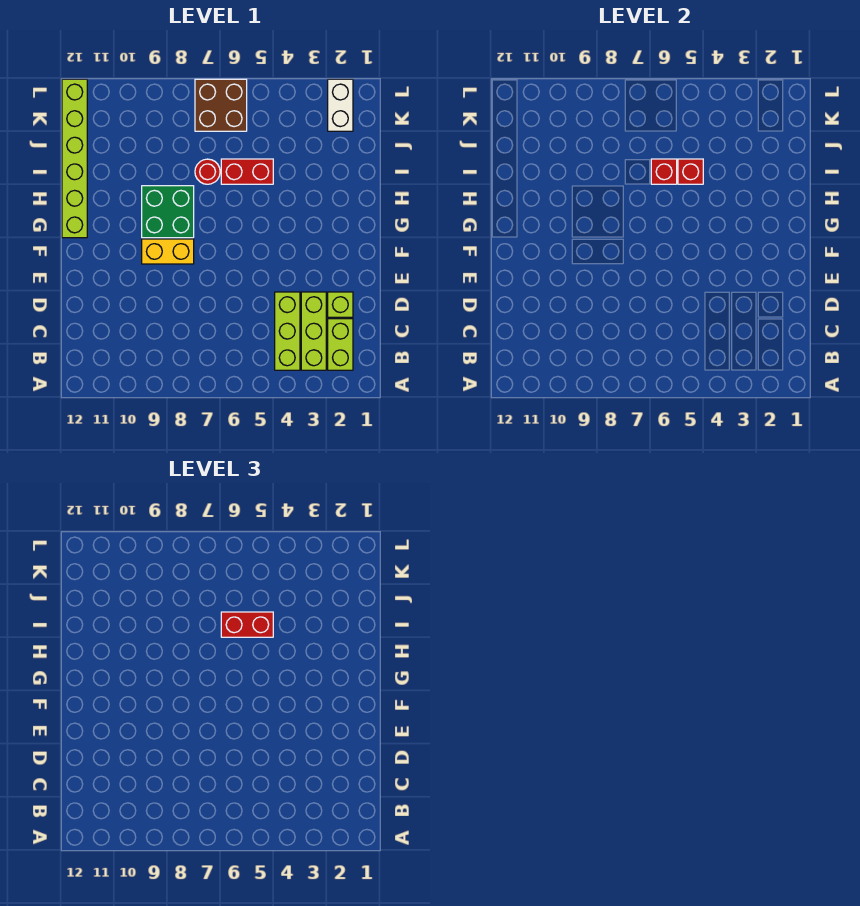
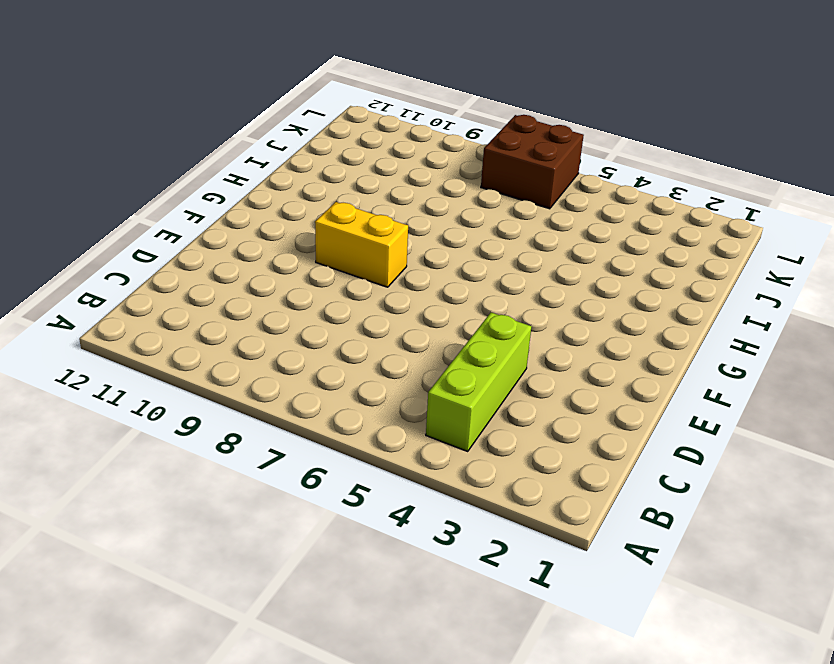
none -> lime 1x2 brick [328,319,353,370]
none -> lime 1x3 brick [301,292,326,370]
none -> lime 1x1 brick [328,292,353,317]

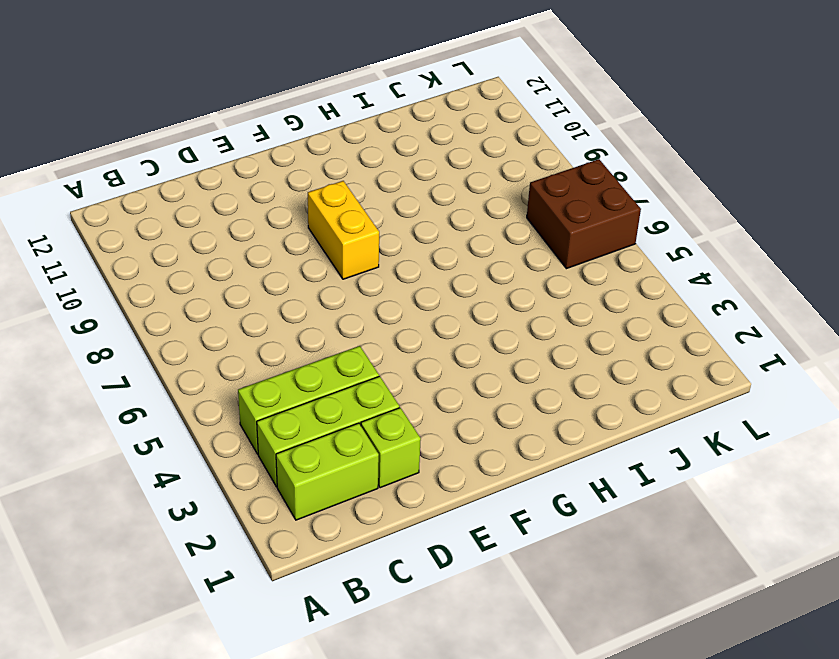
none -> green 2x2 brick [142,186,194,238]
none -> lime 1x6 brick [62,79,87,238]
none -> red 1x2 brick [221,159,273,184]

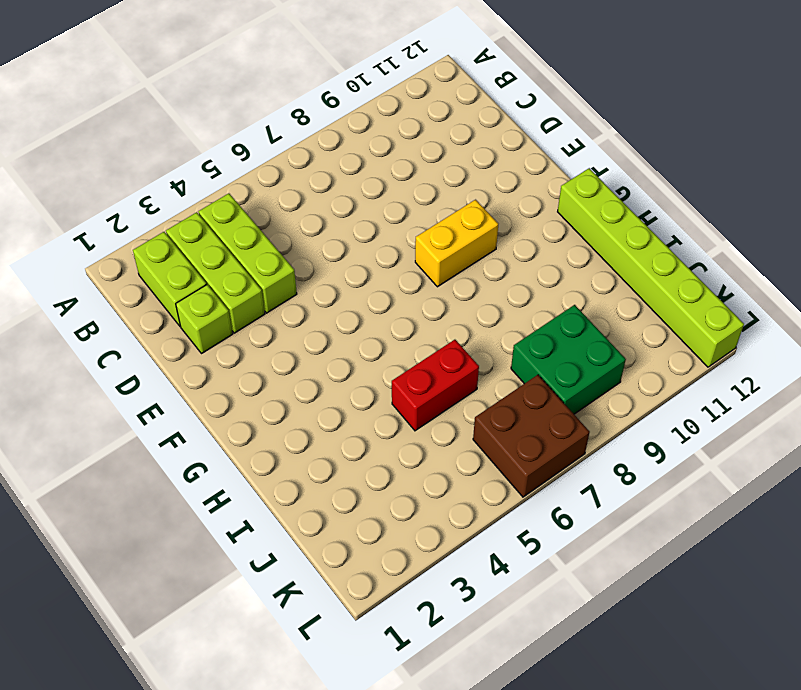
green 2x2 brick [511,305,626,414] -> green 2x2 brick moved to [142,186,194,238]
none -> red 1x1 round brick [195,159,220,184]
none -> white 1x2 brick [328,79,353,131]
none -> red 1x1 brick [678,159,703,184]

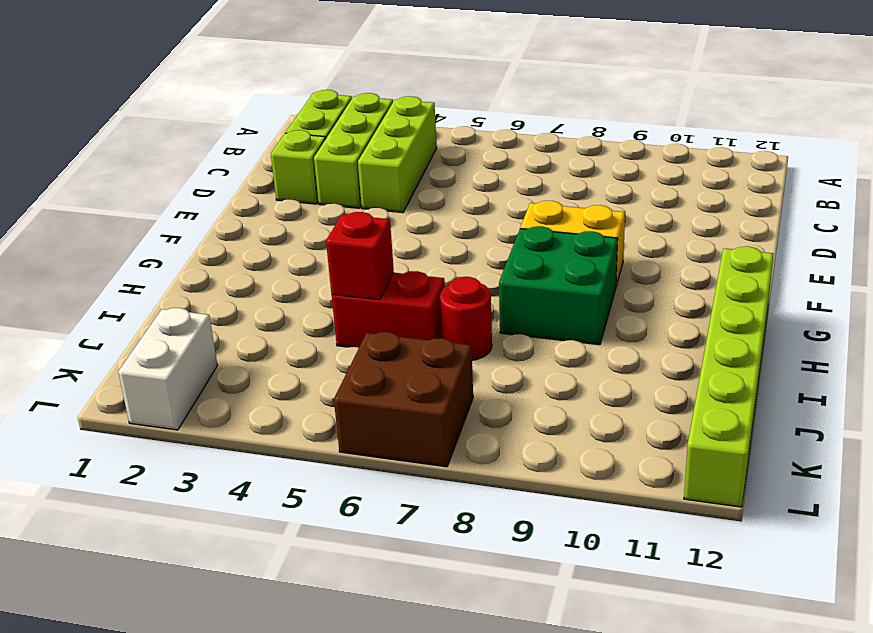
none -> red 1x1 brick [651,159,677,184]
none -> red 1x2 brick [221,612,273,637]

